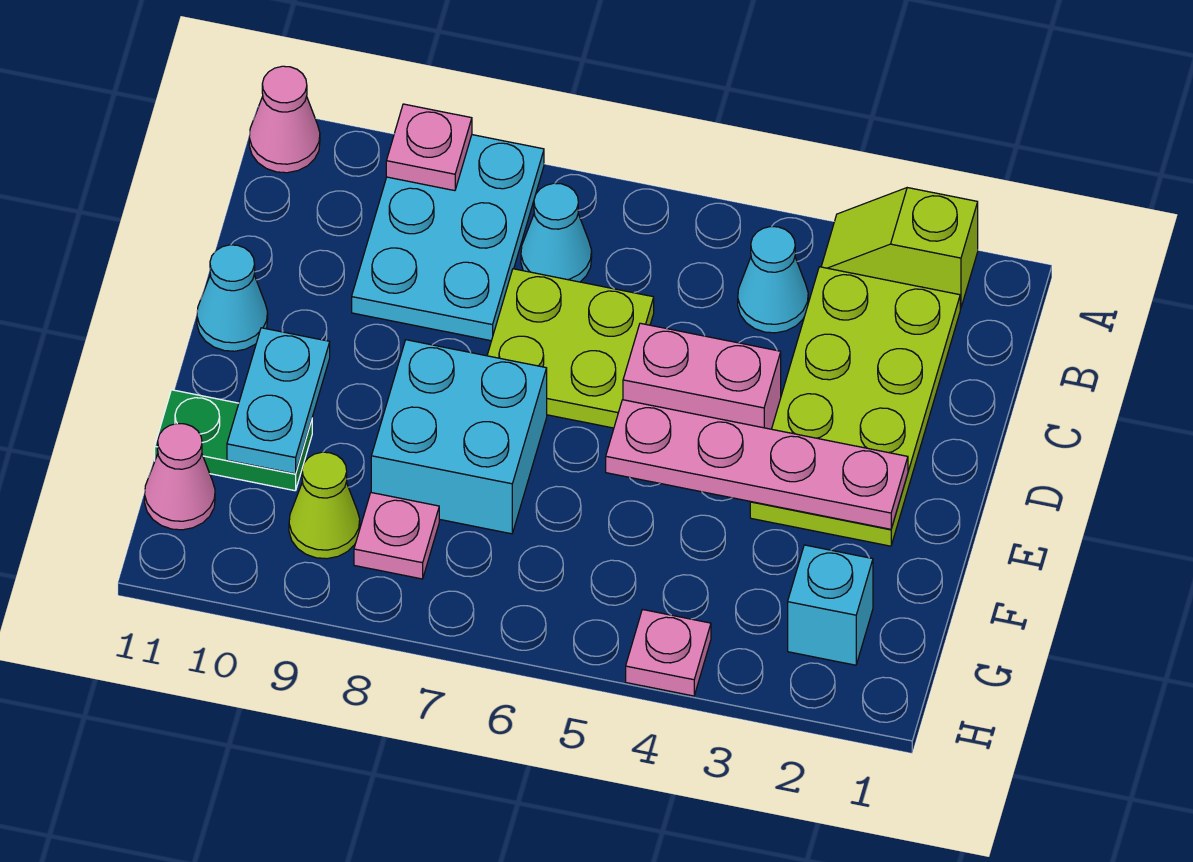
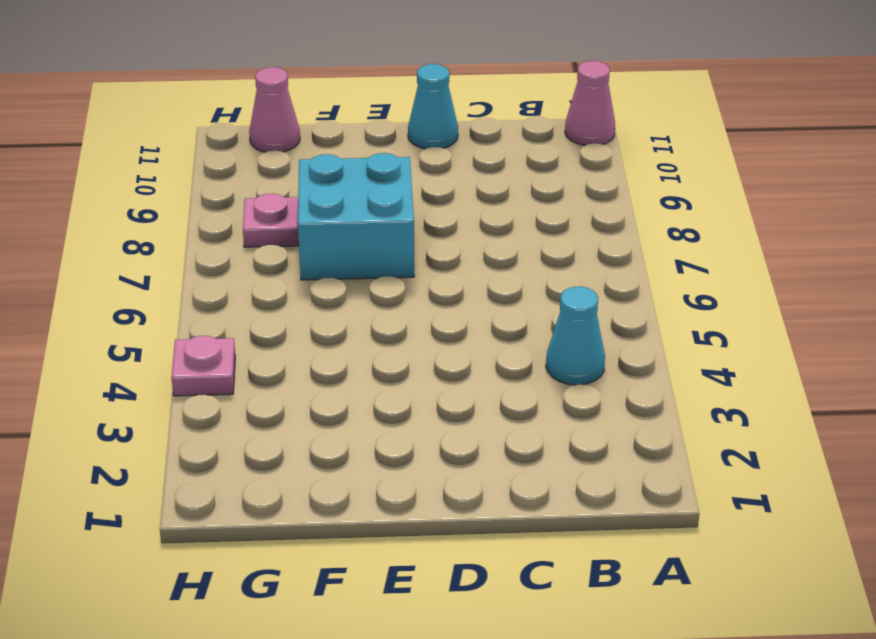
none -> lime 1x2 slope [821,188,978,308]
none -> cyan 2x3 plate [352,135,544,341]
none -> lime 2x4 plate [750,267,960,546]

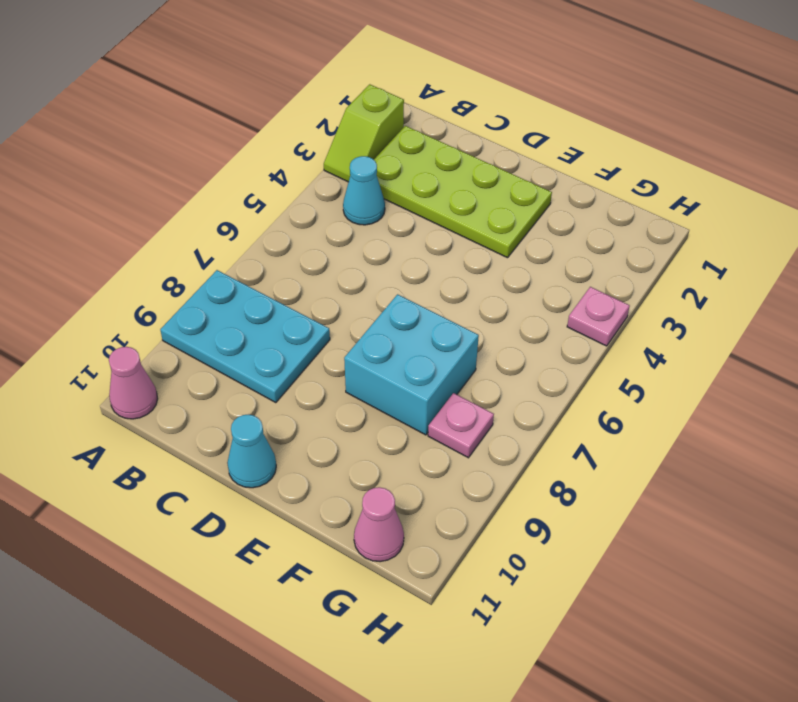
none -> cyan 1x1 cone [521,183,592,282]
none -> lime 2x2 plate [487,269,654,428]
none -> pink 1x2 brick [623,323,781,429]

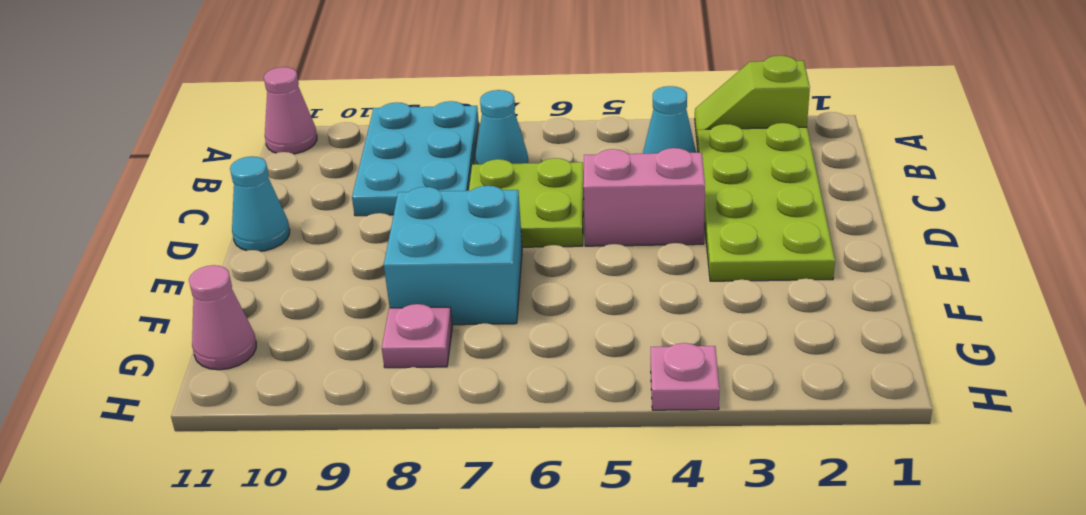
none -> green 1x2 plate [155,390,312,491]
none -> cyan 1x1 brick [788,545,873,665]
none -> lime 1x1 cone [289,452,360,559]

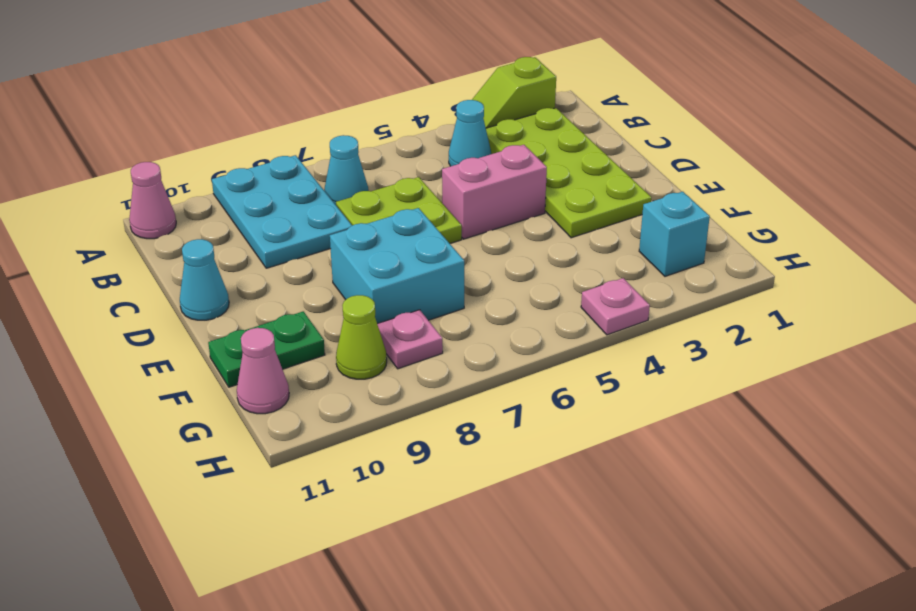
none -> pink 1x1 plate [386,104,472,191]
none -> pink 1x4 plate [606,400,908,529]
none -> cyan 1x2 plate [227,328,330,474]

